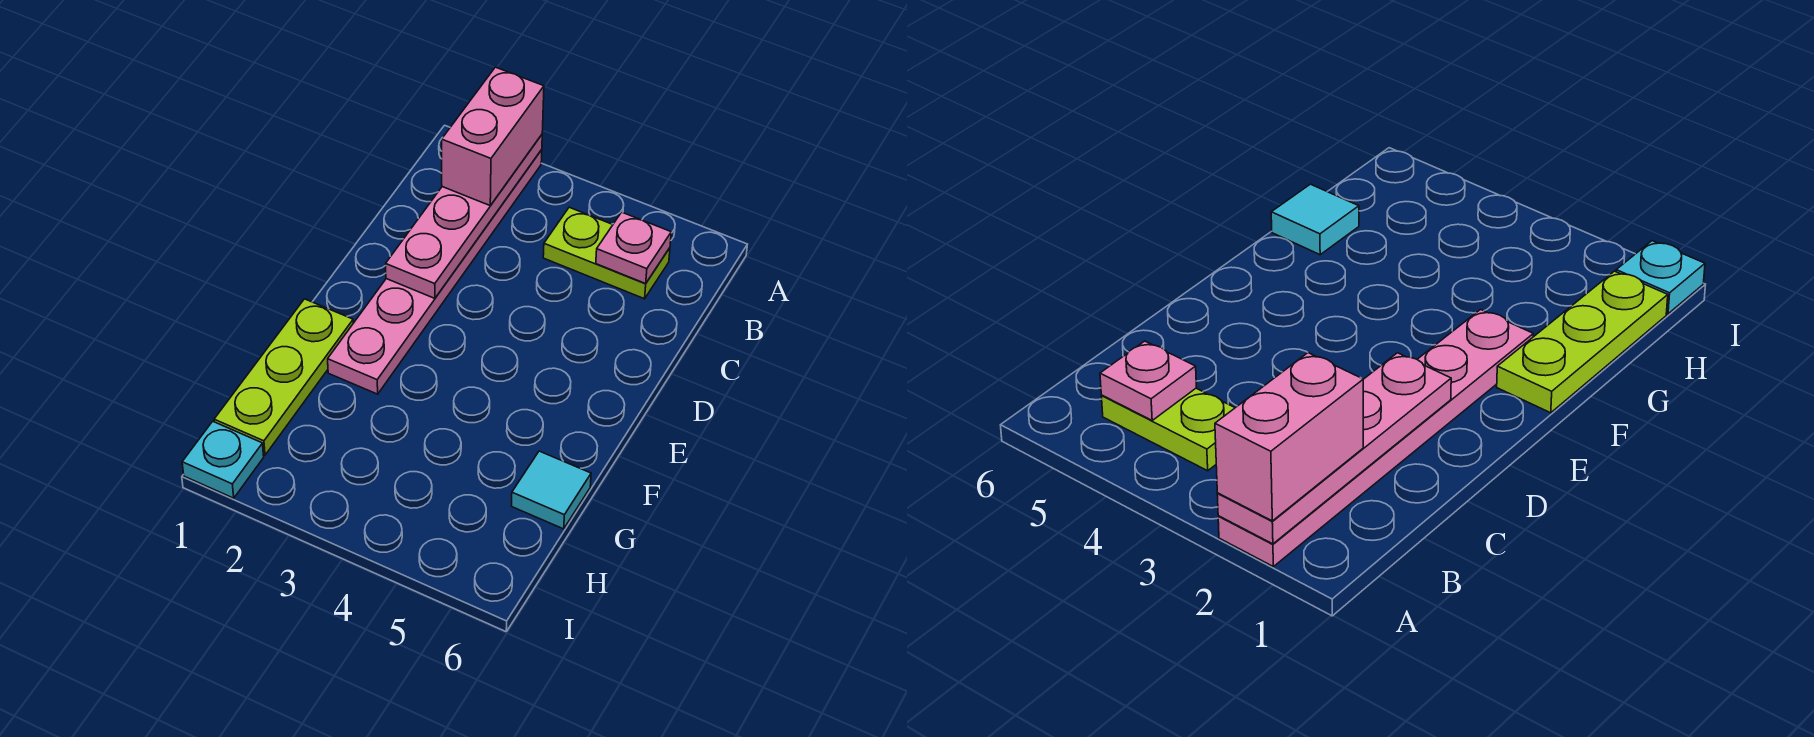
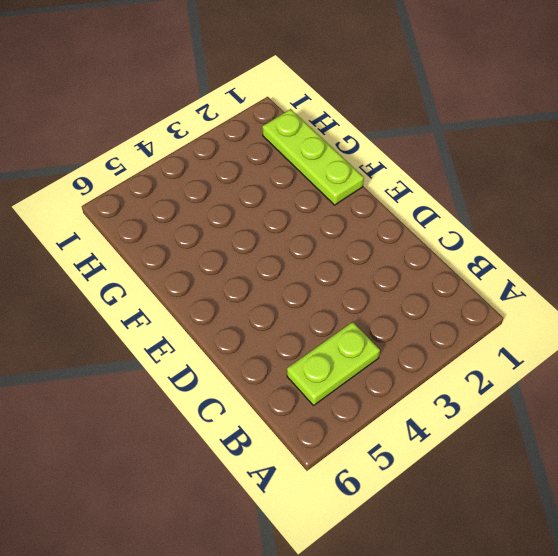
none -> pink 1x6 plate [328,150,542,394]
none -> cyan 1x1 tile [512,451,591,529]

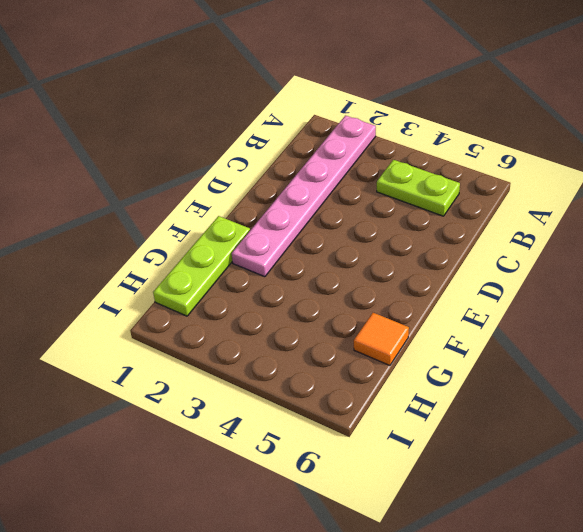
orange 1x1 tile [354,313,409,365] -> cyan 1x1 tile [512,451,591,529]
none -> cyan 1x1 plate [182,421,264,498]
none -> pink 1x4 plate [386,135,542,298]

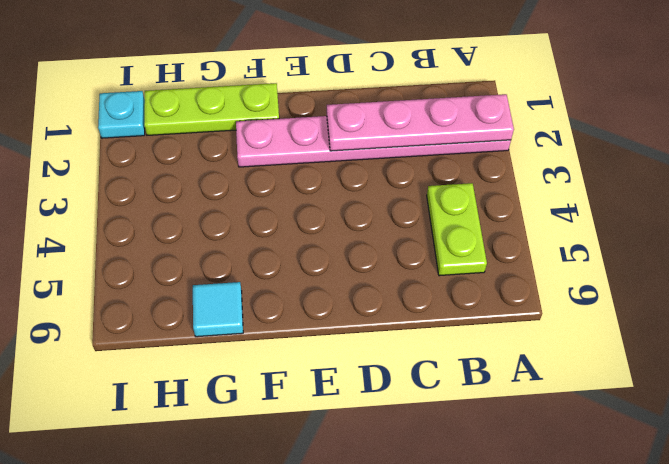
none -> pink 1x1 plate [596,212,671,283]
none -> pink 1x2 brick [442,67,544,206]

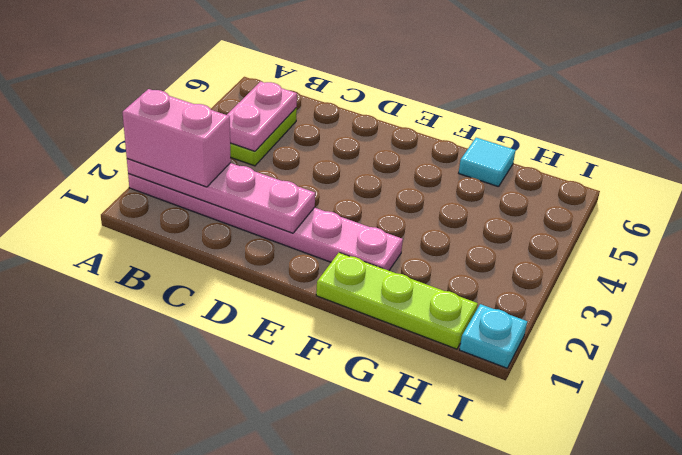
pink 1x2 plate [227,81,297,151] -> pink 1x1 plate [596,212,671,283]

